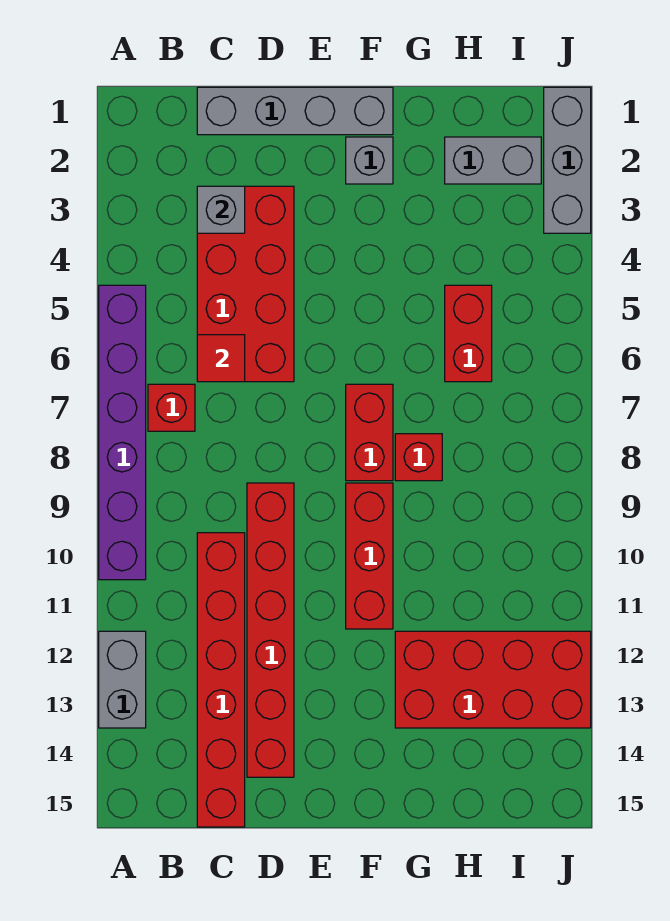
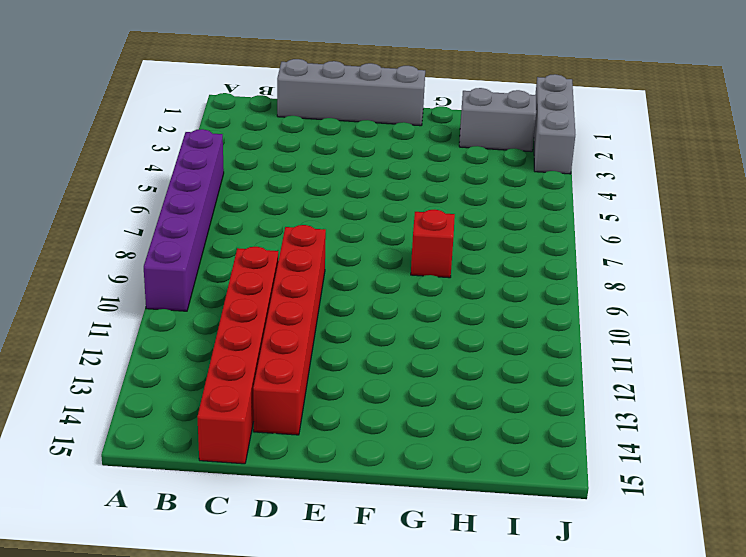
none -> grey 1x2 brick [99,631,146,728]
none -> red 1x1 brick [148,384,195,431]
none -> red 2x4 brick [197,186,294,382]

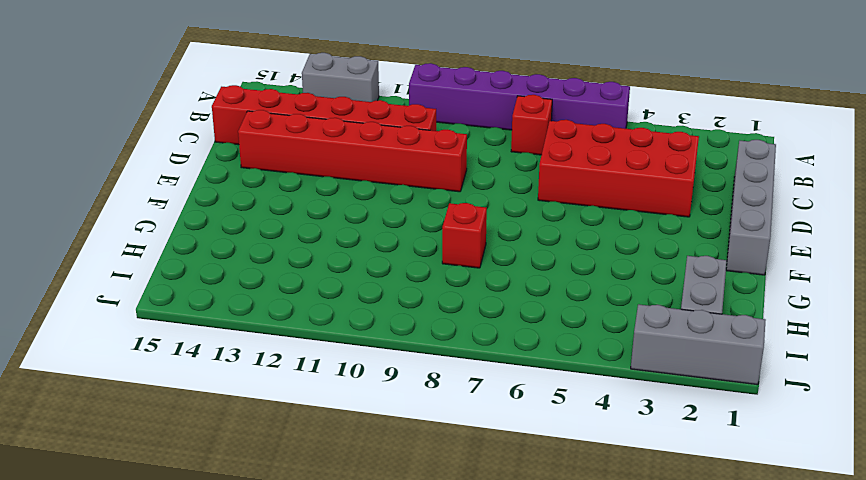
none -> grey 1x1 brick [346,137,393,184]
none -> red 1x2 brick [346,384,393,481]
none -> red 1x3 brick [346,483,393,629]

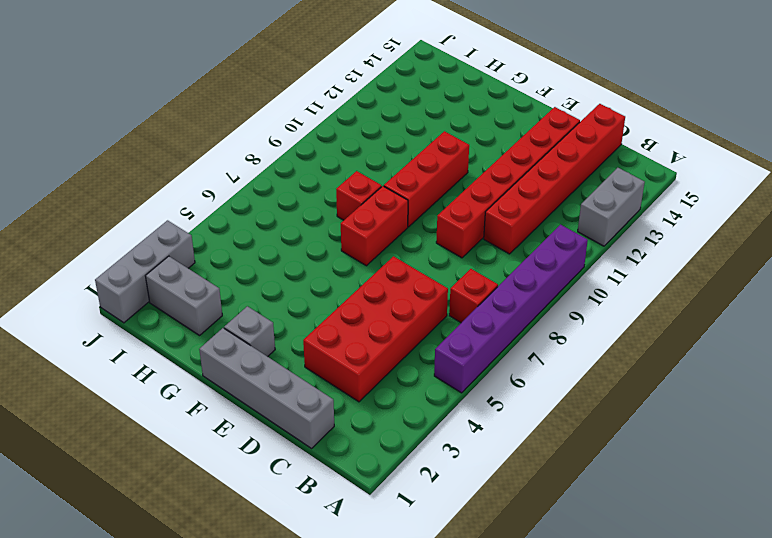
none -> red 2x4 brick [395,631,591,728]
none -> red 1x2 brick [445,285,492,382]
none -> grey 1x1 brick [197,186,245,233]

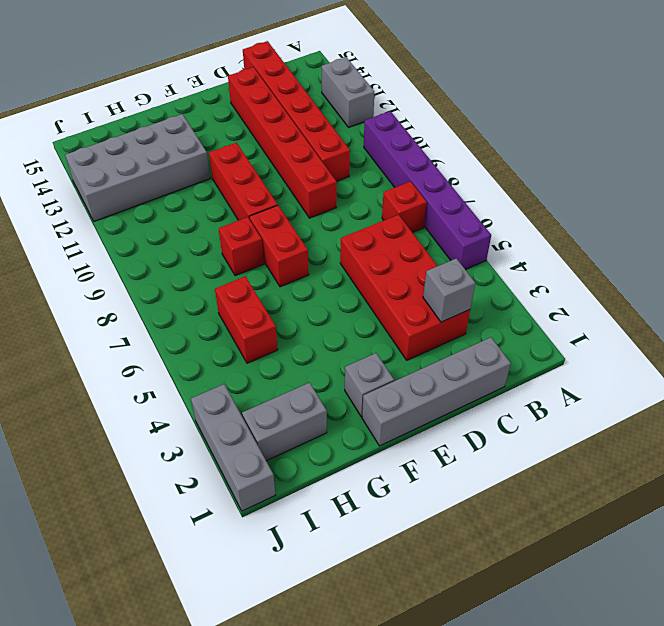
grey 2x4 brick [65,114,210,221] -> red 2x4 brick [395,631,591,728]
none -> red 1x1 tile [197,335,245,382]

